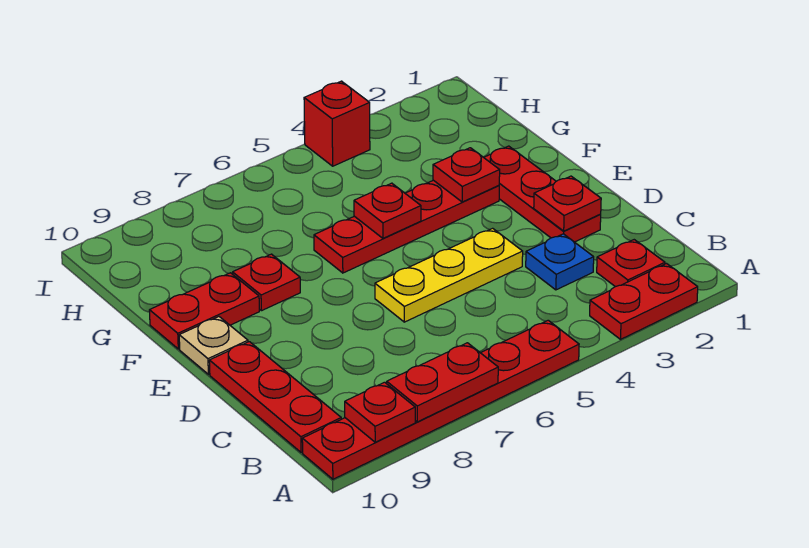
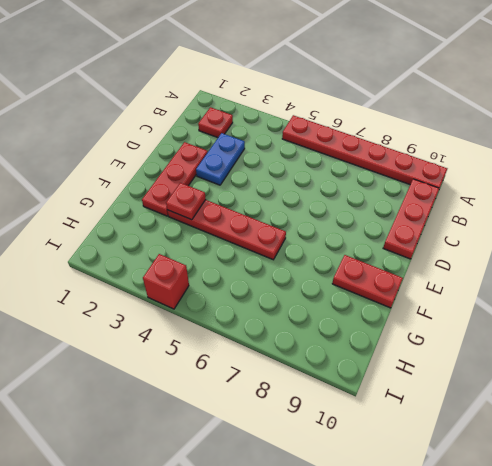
blue 1x2 plate [196,133,245,185] -> blue 1x1 plate [526,234,594,290]
none -> red 1x2 plate [590,264,698,339]
none -> yellow 1x3 plate [375,228,523,322]
none -> tan 1x1 plate [179,317,248,374]

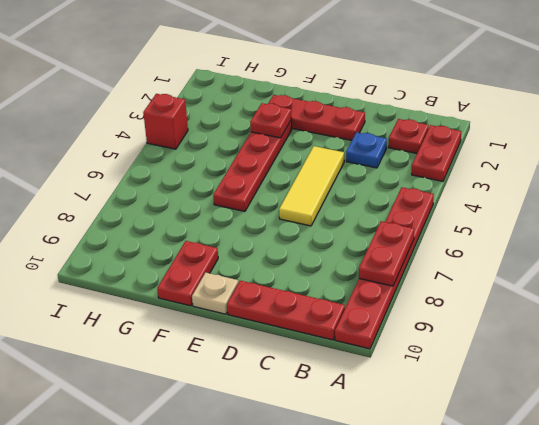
yellow 1x3 tile [279,146,344,226] -> yellow 1x3 plate [375,228,523,322]
none -> red 1x1 plate [233,254,300,311]
none -> red 1x1 plate [345,382,415,442]
none -> red 1x1 plate [534,176,601,231]

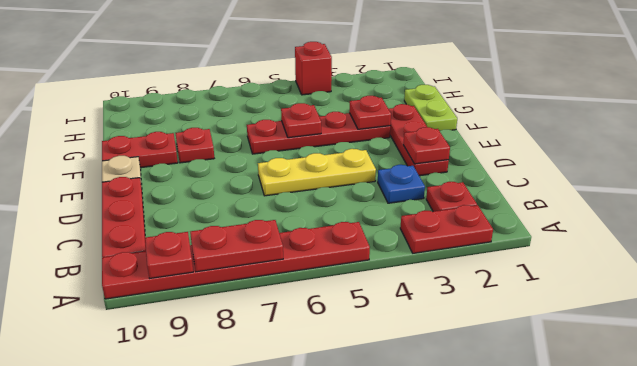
lime 1x2 plate [404,85,457,131] -> none

